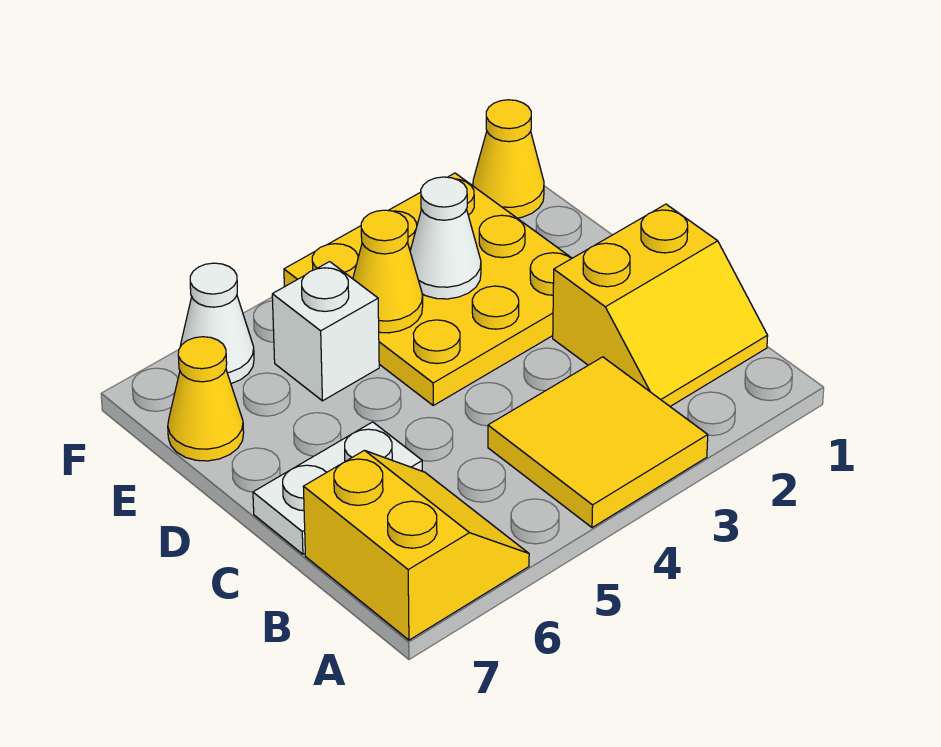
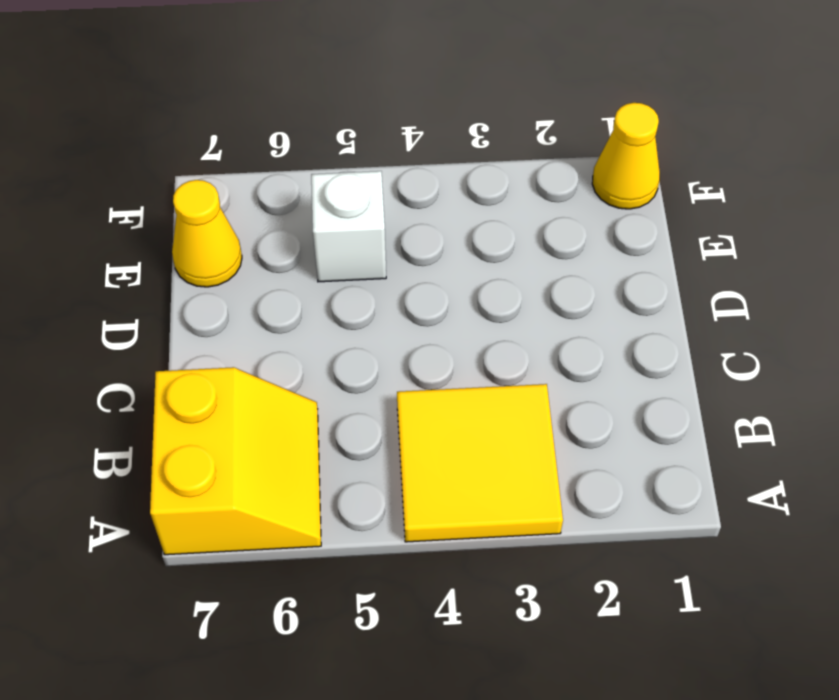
none -> yellow 2x2 slope [553,204,768,406]
none -> white 1x2 plate [253,422,422,554]

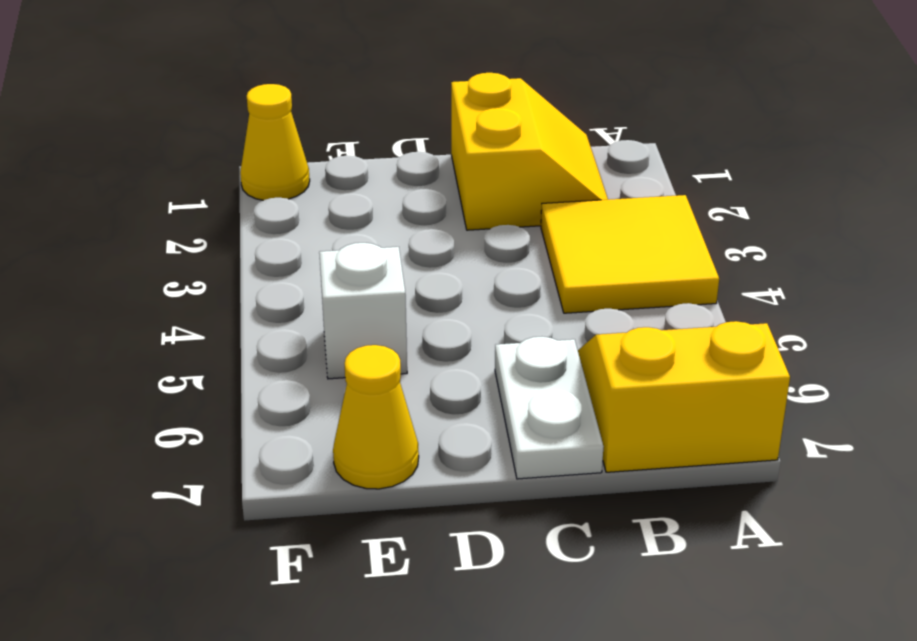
none -> yellow 3x3 plate [284,173,572,405]
none -> white 1x1 cone [180,263,254,384]

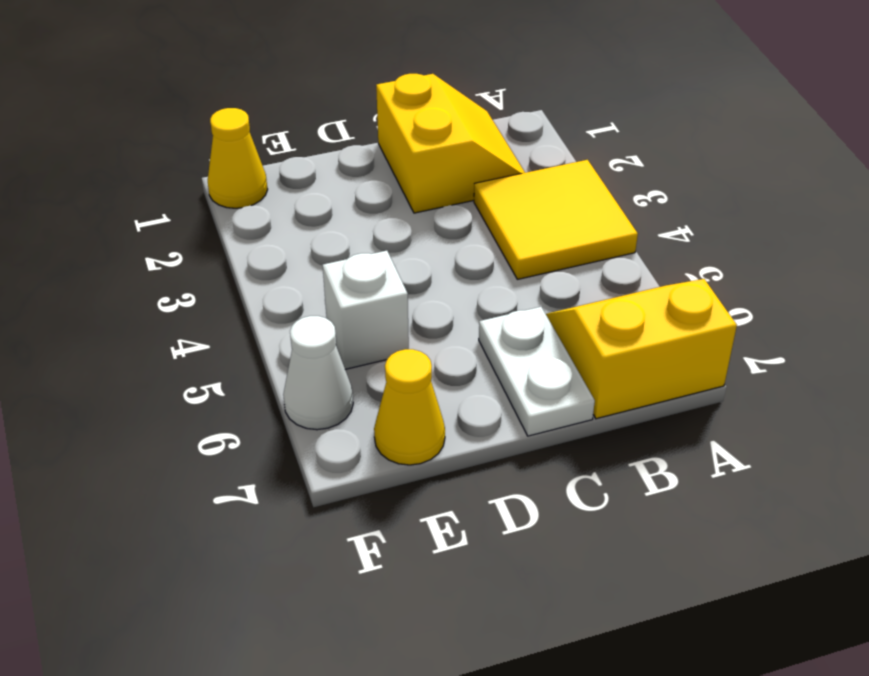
none -> yellow 3x3 plate [284,173,572,405]
none -> white 1x1 cone [410,177,481,299]

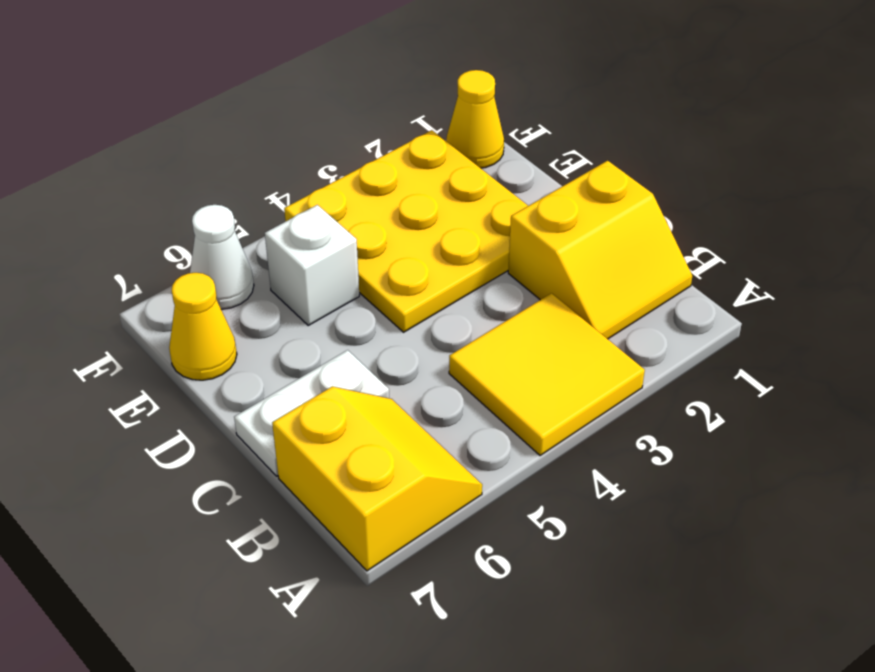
none -> white 1x1 cone [410,177,481,299]
none -> yellow 1x1 cone [353,210,423,333]

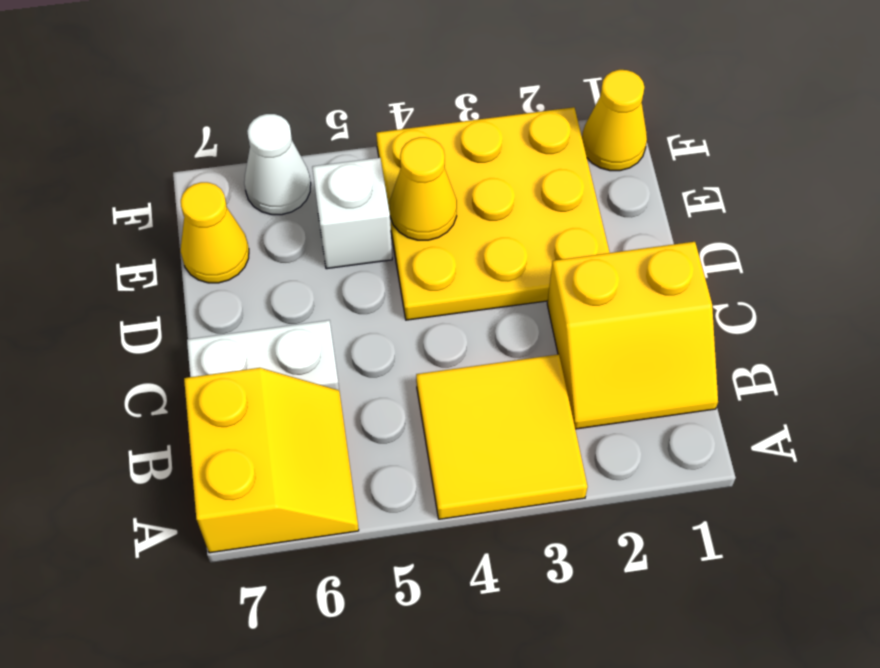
none -> white 1x1 cone [410,177,481,299]

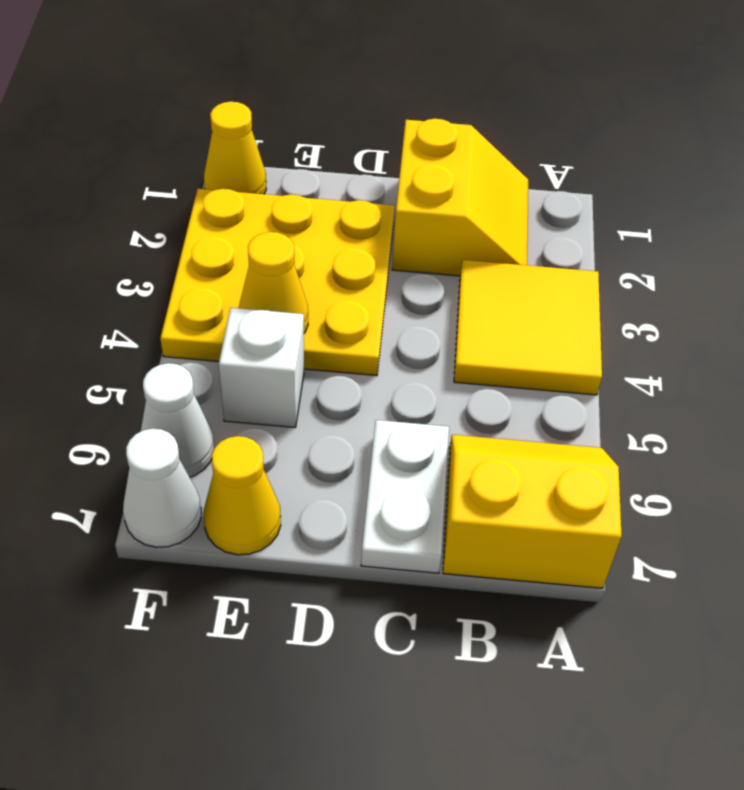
white 1x1 cone [123,429,201,547] -> white 1x1 cone moved to [410,177,481,299]

